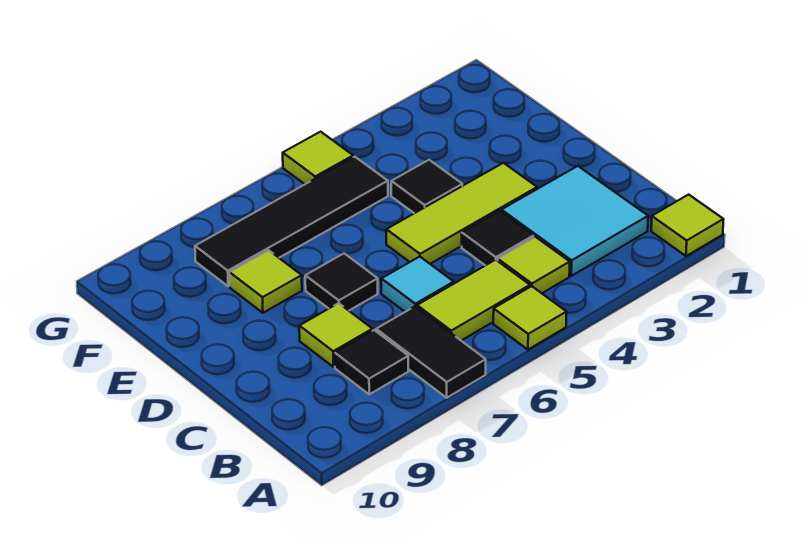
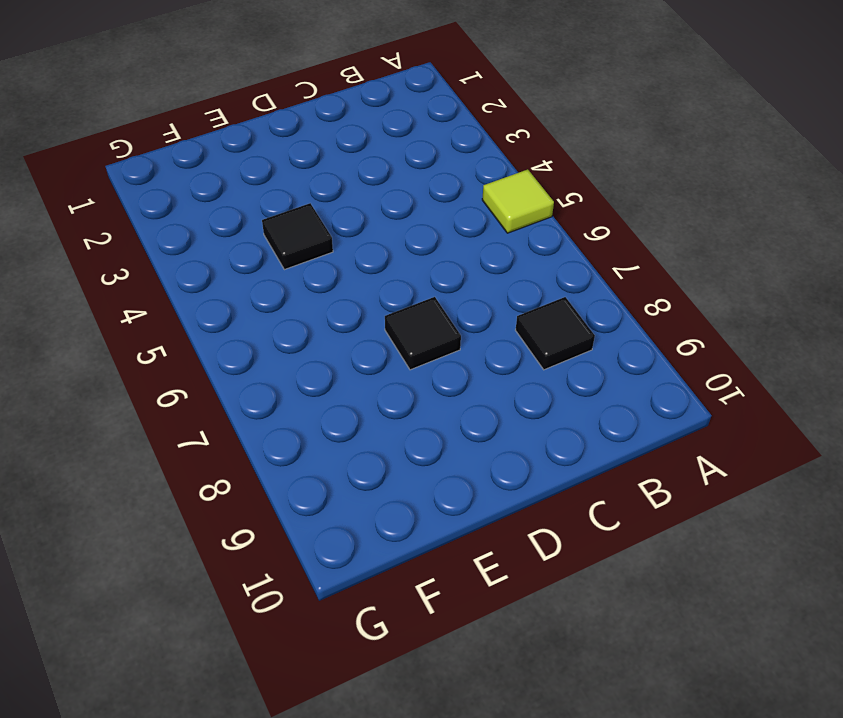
none -> lime 1x1 tile [651,195,724,256]
none -> black 1x2 tile [376,307,486,398]
none -> cyan 2x2 tile [501,166,648,276]

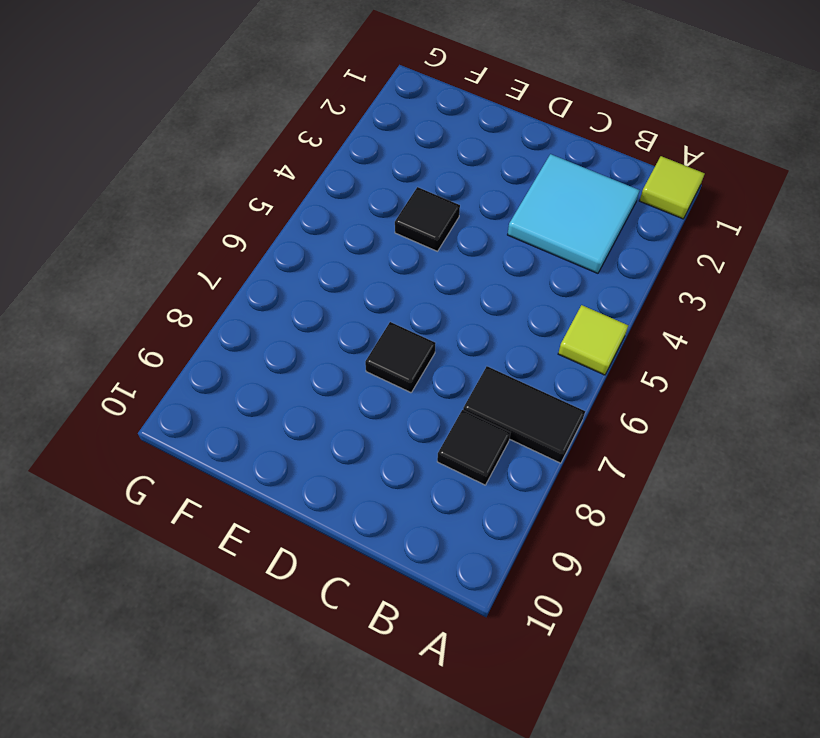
none -> lime 1x1 tile [498,237,570,293]
none -> lime 1x2 tile [417,260,530,341]
none -> black 1x1 tile [462,211,534,265]

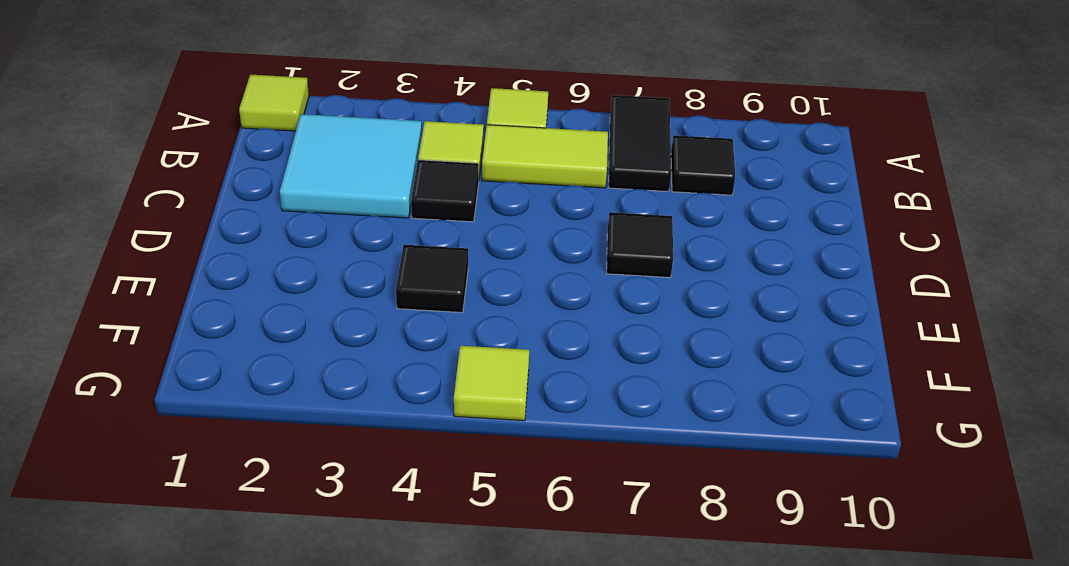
none -> cyan 1x1 tile [381,257,454,312]
none -> lime 1x1 tile [299,303,372,367]
none -> lime 1x3 tile [386,163,537,264]

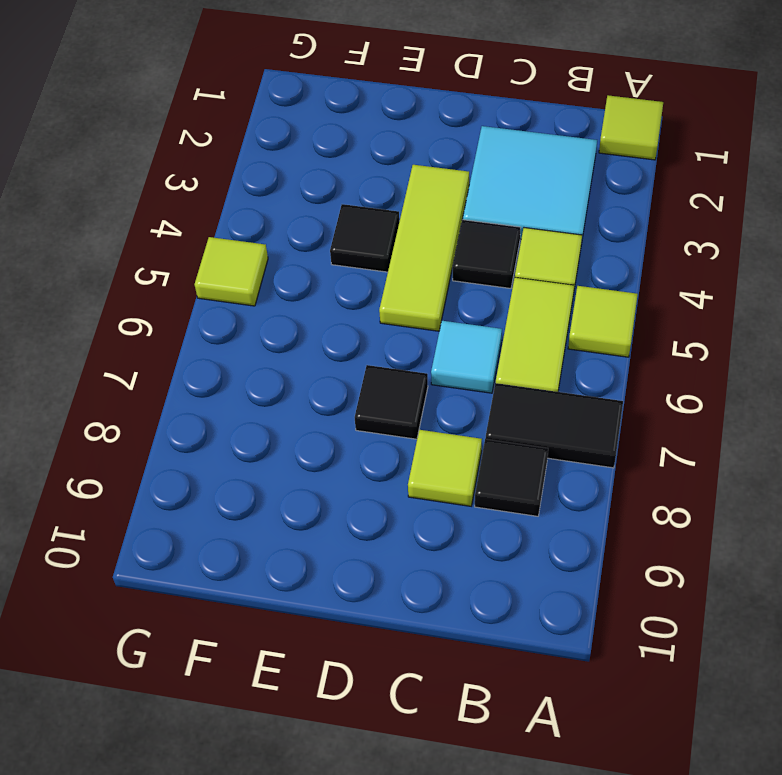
none -> lime 1x1 tile [229,250,302,313]
none -> black 1x4 tile [195,157,388,286]

